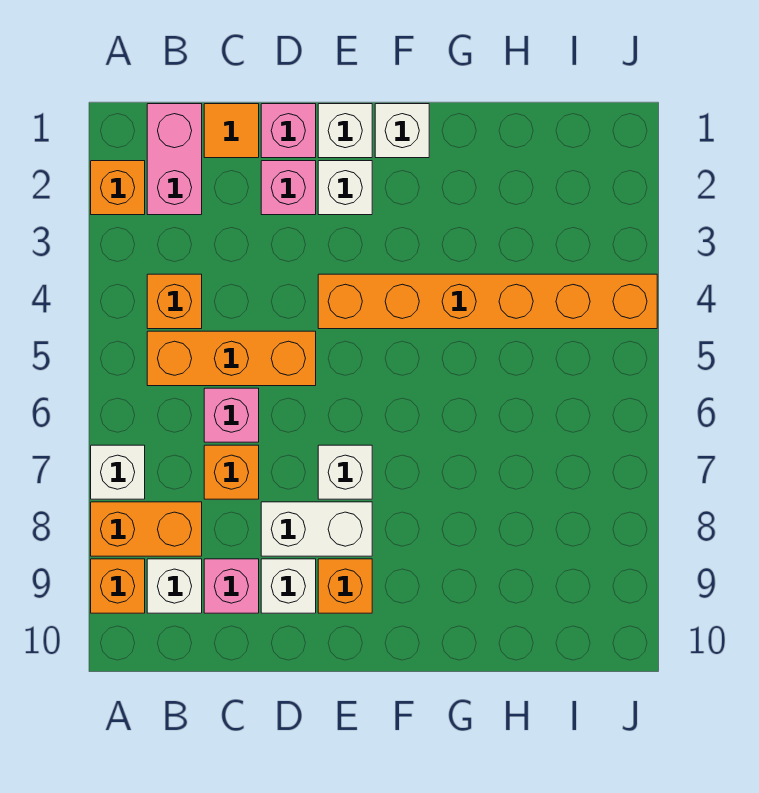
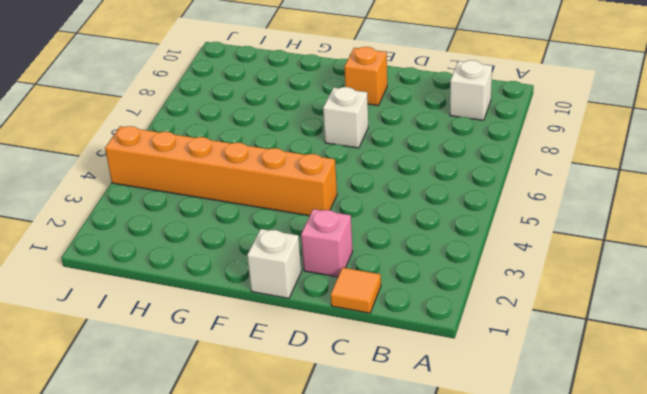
none -> orange 1x1 brick [91,161,145,215]
none -> white 1x1 brick [91,445,145,499]
none -> orange 1x2 brick [91,502,202,556]

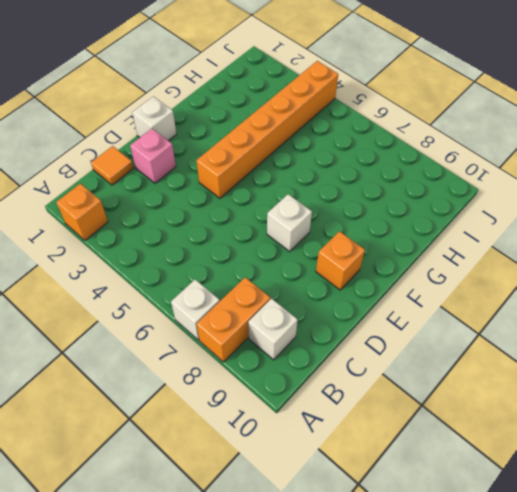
none -> orange 1x1 brick [91,559,145,613]
none -> pink 1x2 brick [147,104,202,215]
none -> orange 1x1 brick [147,274,202,329]

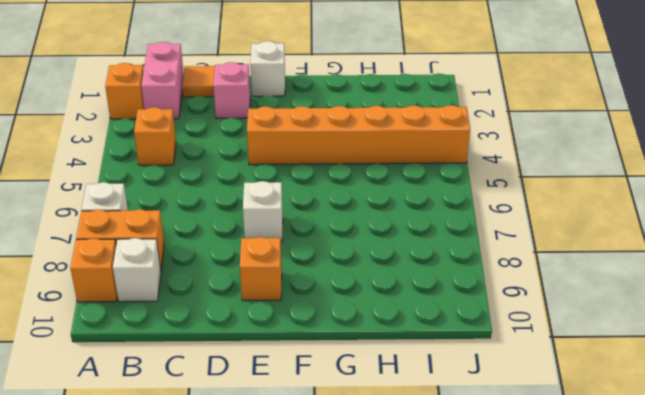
none -> orange 1x3 brick [147,331,316,386]
none -> pink 1x1 brick [204,388,259,442]
none -> orange 1x1 brick [204,445,259,499]

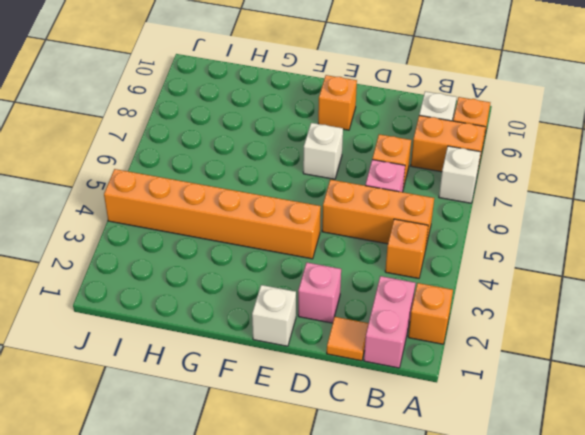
none -> pink 1x1 brick [204,559,259,613]
none -> pink 1x1 brick [261,104,316,158]
none -> white 1x2 brick [261,502,372,556]

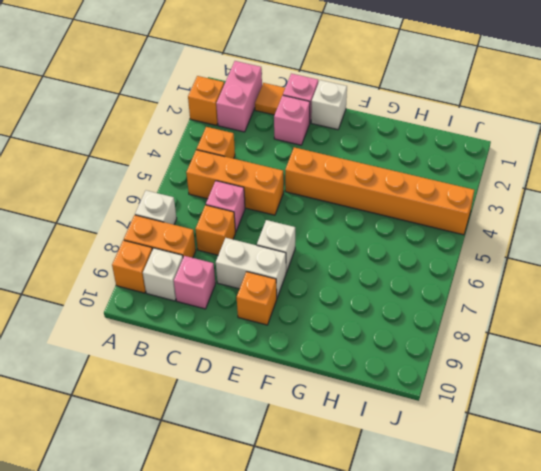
none -> white 1x1 brick [261,559,316,613]
none -> white 1x1 brick [318,161,372,215]
none -> white 1x1 brick [375,104,429,158]

